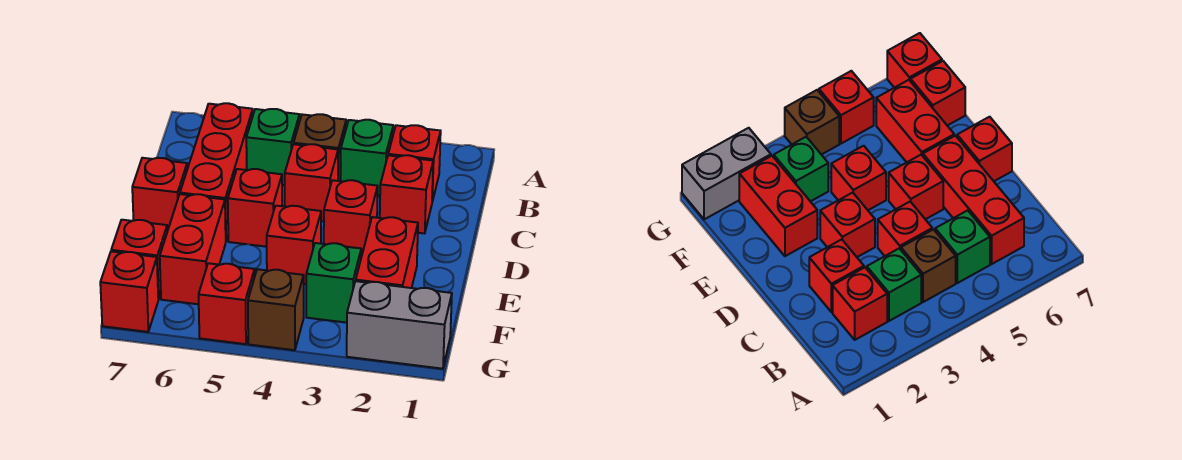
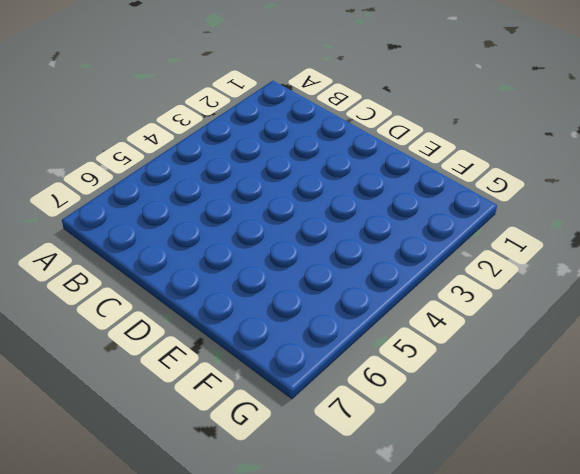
none -> red 1x1 brick [388,125,441,202]
none -> green 1x1 brick [341,120,393,197]
none -> brown 1x1 brick [294,114,346,181]

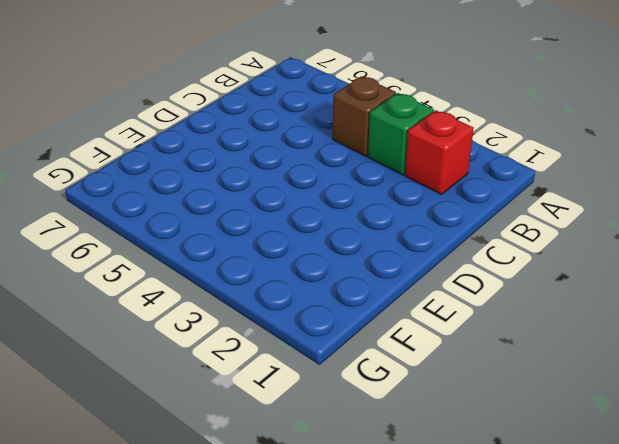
none -> green 1x1 brick [246,109,300,185]
none -> red 1x3 brick [180,103,253,241]
none -> red 1x1 brick [380,155,433,234]

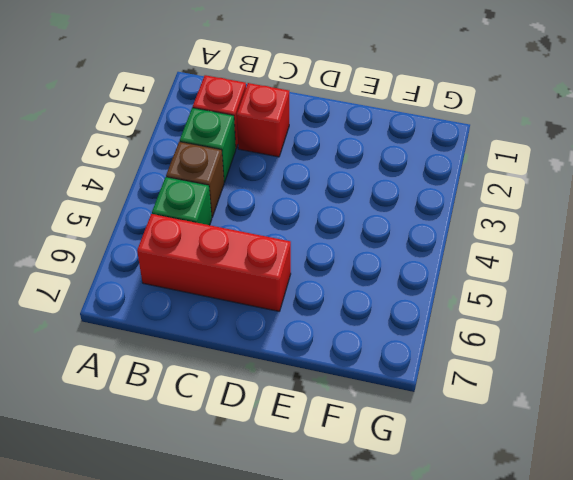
none -> red 1x1 brick [285,144,338,221]
none -> red 1x1 brick [324,180,378,257]
none -> red 1x1 brick [228,169,282,247]

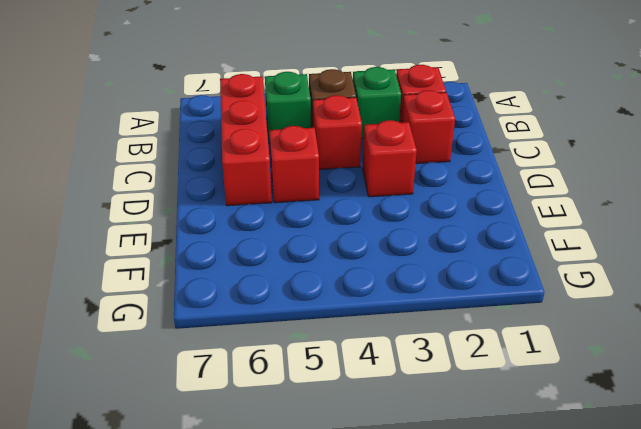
none -> red 1x1 brick [132,158,187,231]
none -> red 1x2 brick [356,217,418,288]
none -> red 1x1 brick [267,206,321,284]

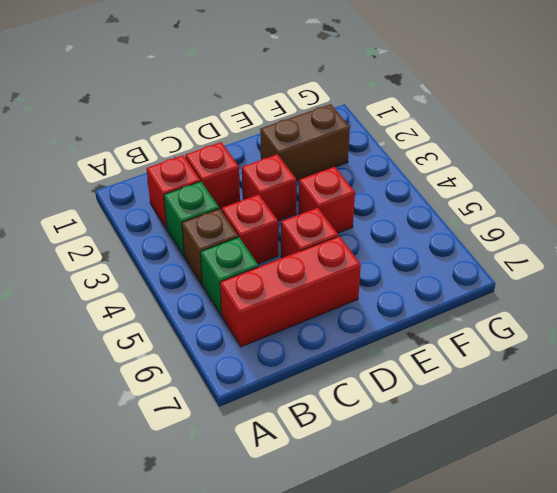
brown 1x2 brick [260,104,350,181] -> red 1x2 brick [356,217,418,288]
none -> red 1x1 brick [132,158,187,231]
none -> red 1x2 brick [160,194,226,304]
none -> green 1x1 brick [306,243,361,323]

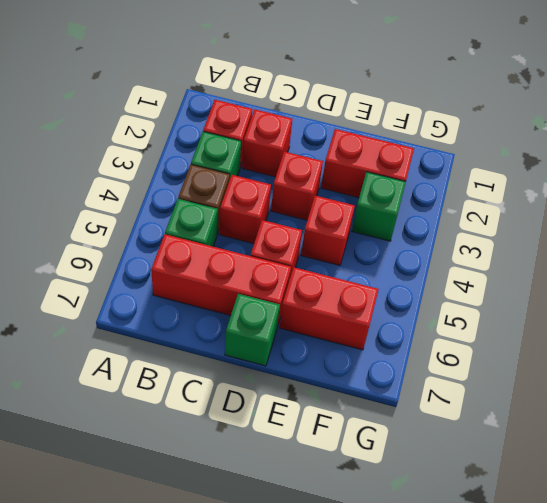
green 1x1 brick [225,294,280,366] -> red 1x1 brick [132,158,187,231]
none -> red 1x1 brick [111,220,167,299]
none -> grey 1x2 brick [347,281,452,369]
none -> brown 1x1 brick [248,269,304,350]

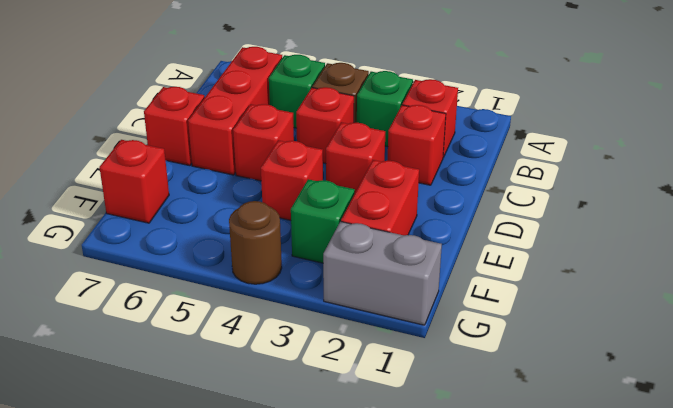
brown 1x1 round brick [229,201,282,284] -> brown 1x1 brick [248,269,304,350]
none -> red 1x2 brick [160,194,226,304]
none -> red 1x1 brick [199,263,255,344]
none -> red 1x1 brick [100,251,158,332]

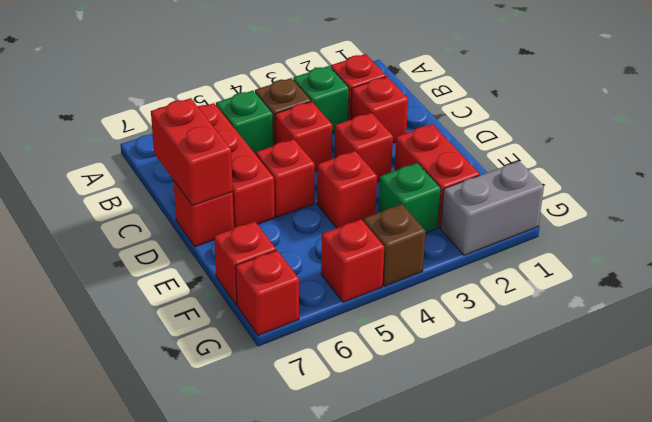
red 1x2 brick [151,98,233,205] -> red 1x2 brick moved to [160,194,226,304]

